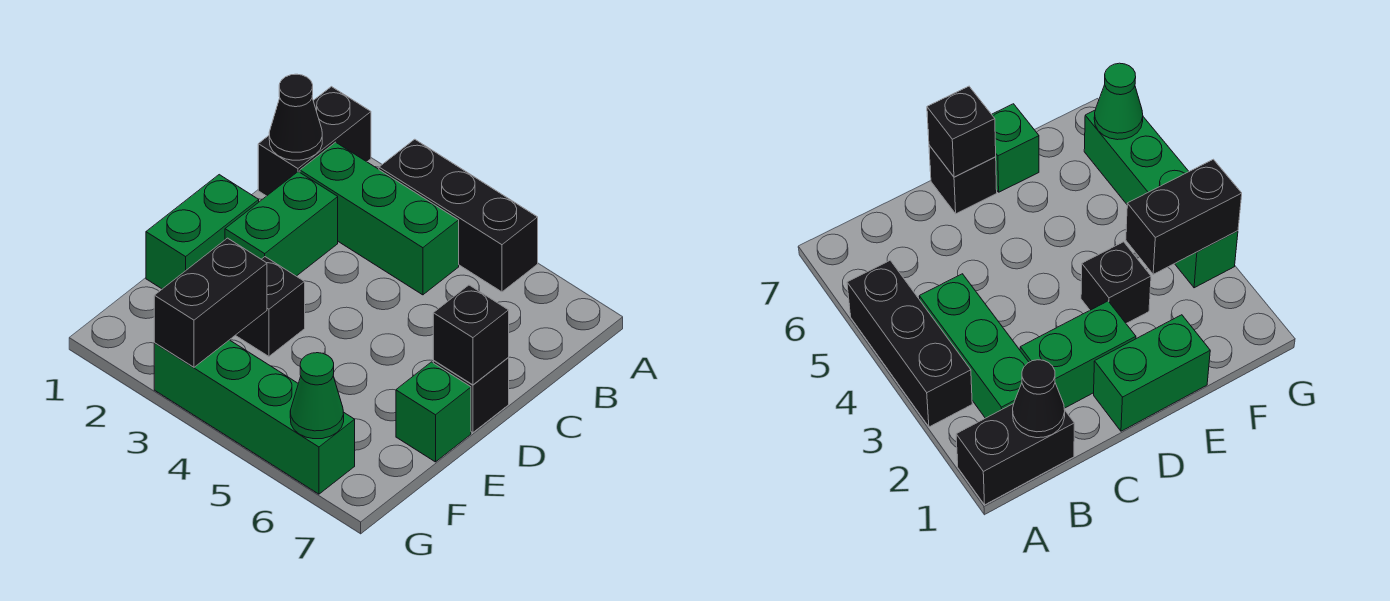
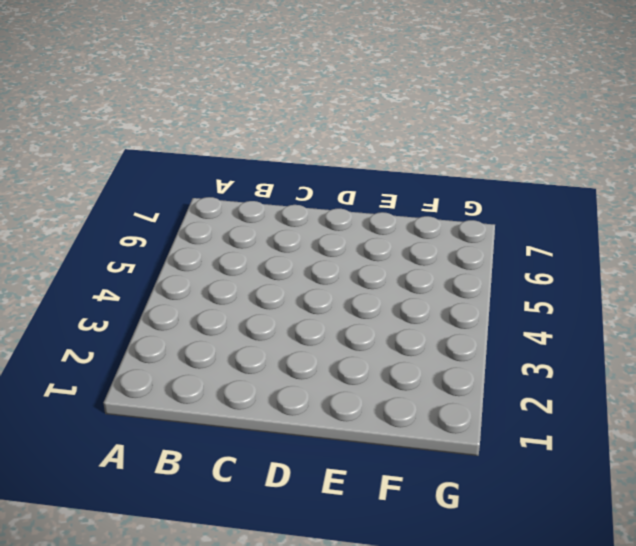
none -> black 1x2 brick [258,87,371,196]
none -> black 1x3 brick [379,139,538,292]
none -> green 1x3 brick [300,142,459,295]

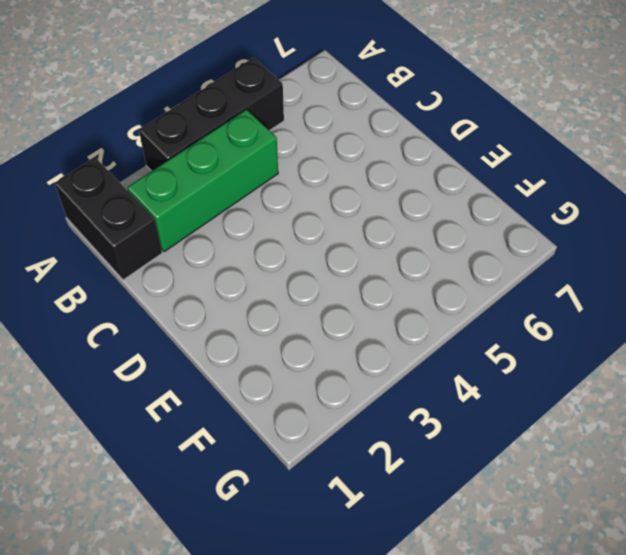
none -> green 1x2 brick [225,172,338,276]
none -> green 1x2 brick [146,175,259,289]
none -> black 1x1 brick [433,358,509,433]

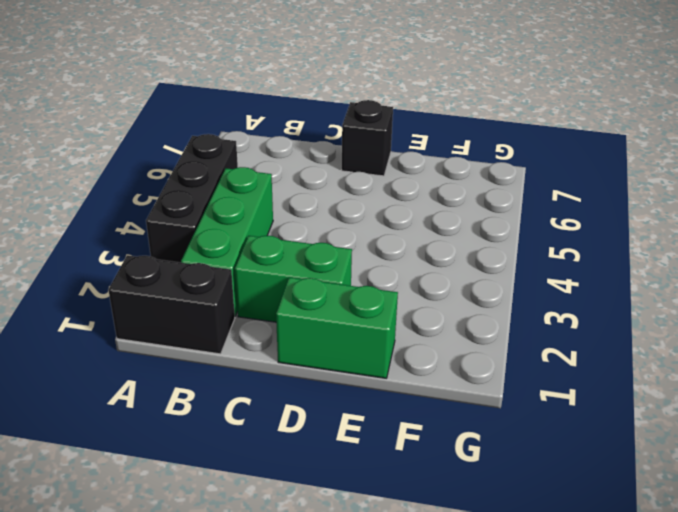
none -> black 1x1 brick [235,257,305,356]
none -> green 1x1 brick [396,362,471,462]
none -> green 1x4 brick [154,340,355,494]

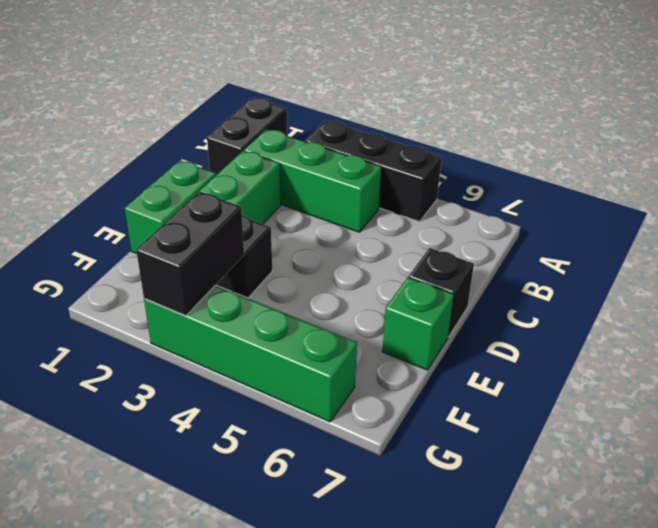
none -> black 1x1 cone [269,74,322,160]
none -> black 1x1 brick [433,285,509,385]
none -> green 1x1 cone [290,353,344,439]

